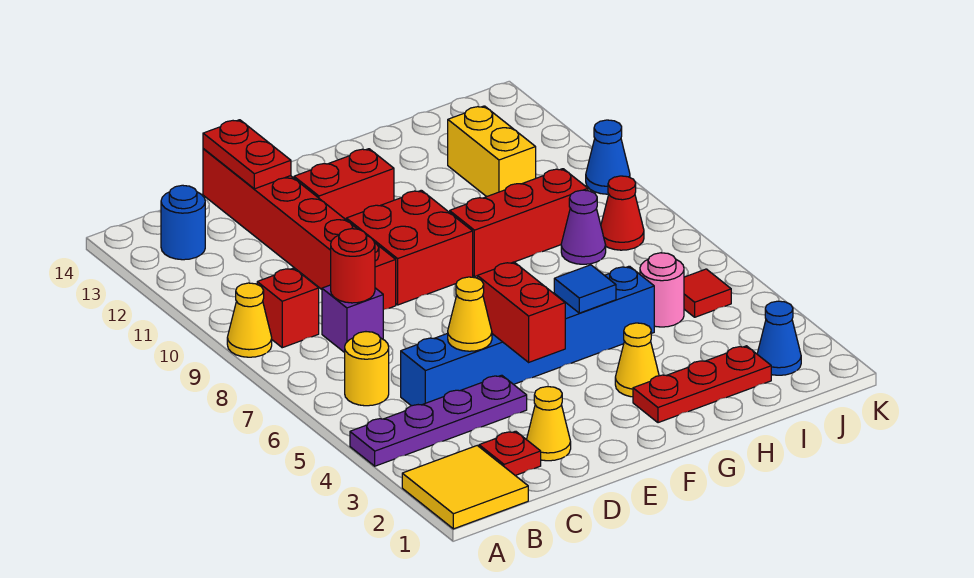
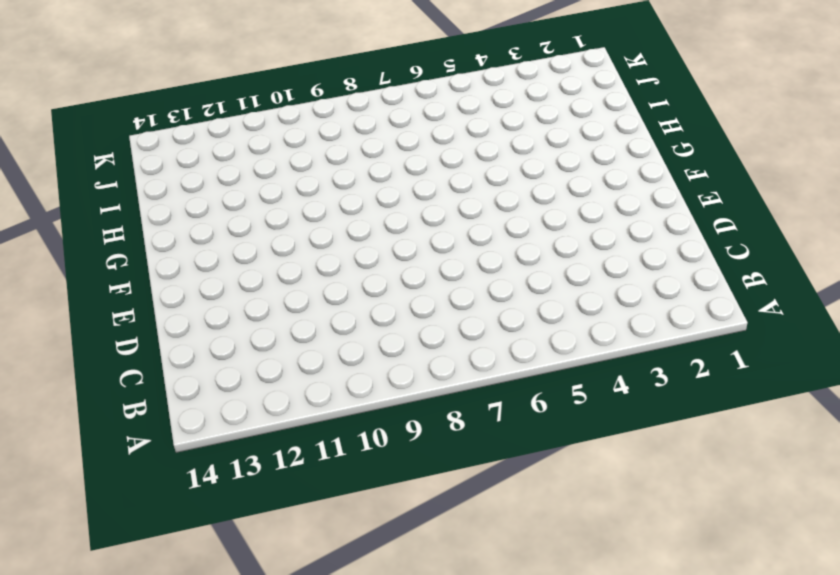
none -> yellow 2x2 tile [402,446,528,529]
none -> purple 1x4 plate [350,375,527,466]
none -> yellow 1x1 cone [227,283,272,357]

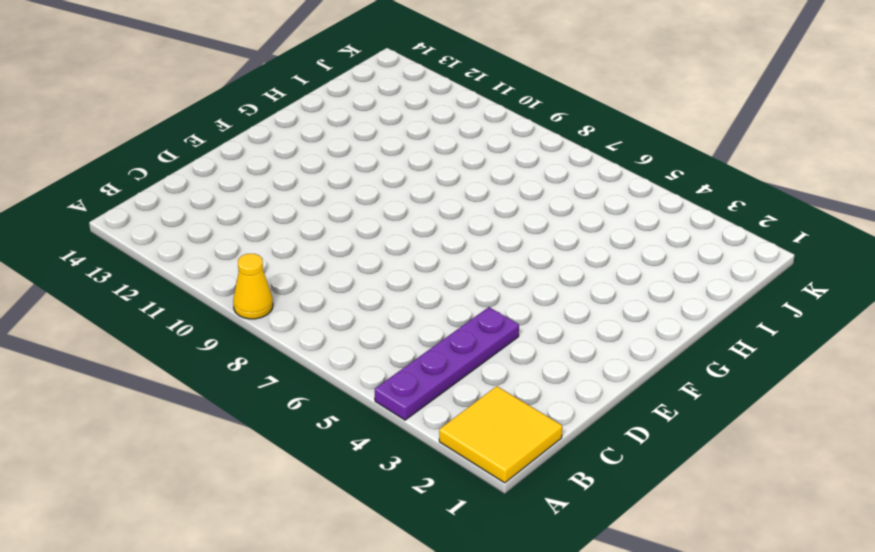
none -> yellow 1x1 round brick [345,332,389,406]
none -> red 1x1 brick [257,268,319,348]
none -> blue 1x1 round brick [161,185,205,260]

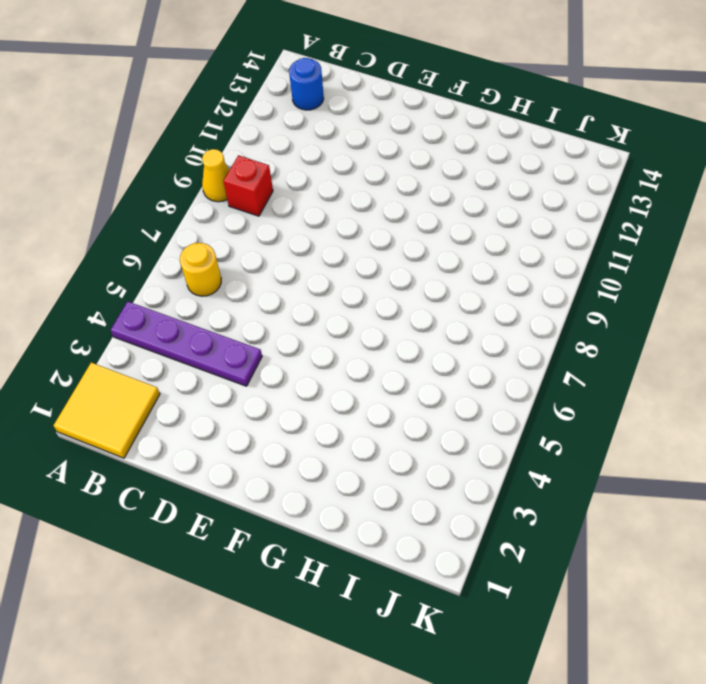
none -> red 1x1 plate [479,431,541,476]
none -> blue 1x6 brick [401,266,654,406]
none -> purple 1x1 brick [322,285,383,353]

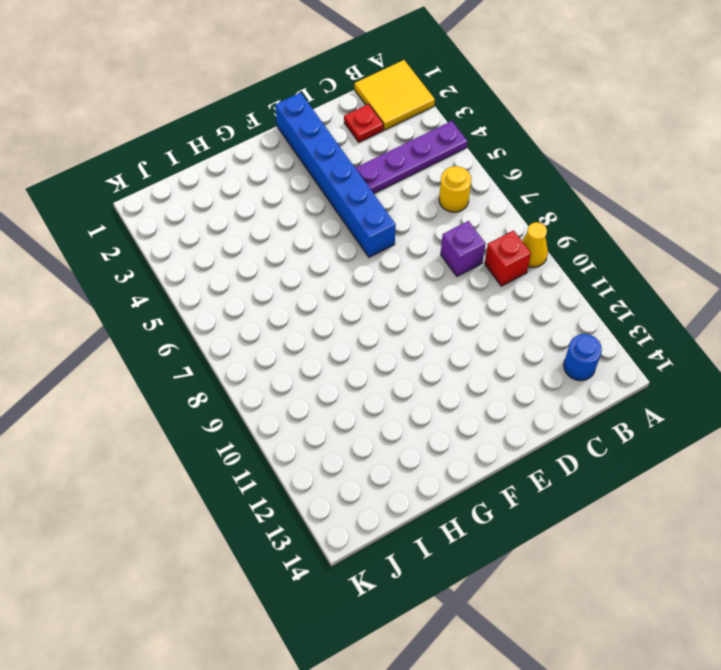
blue 1x6 brick [275,93,396,257] -> blue 1x6 brick turned to [401,266,654,406]
none -> yellow 1x1 cone [527,387,571,461]
none -> red 1x6 brick [203,149,396,309]
none -> red 2x2 brick [346,190,473,305]

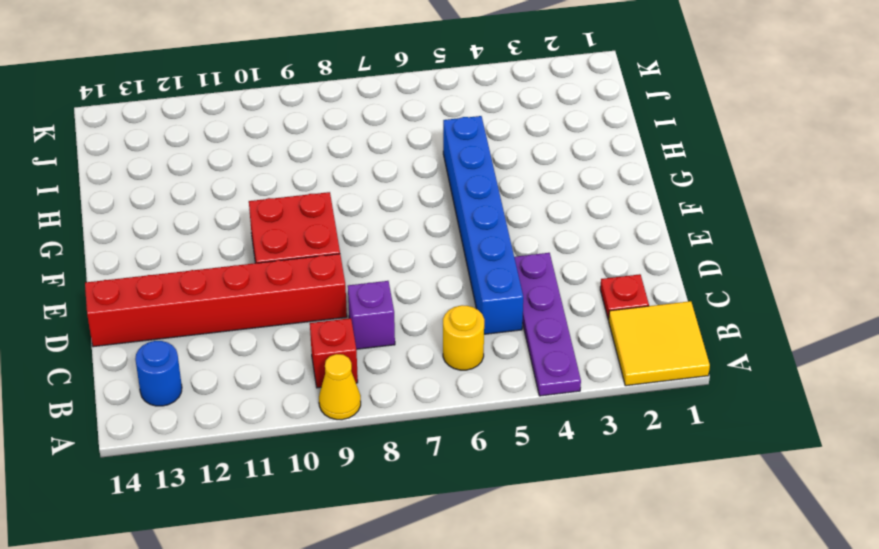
none -> yellow 1x1 cone [527,387,571,461]
none -> red 1x2 brick [294,149,394,219]
none -> red 1x3 plate [633,346,771,423]

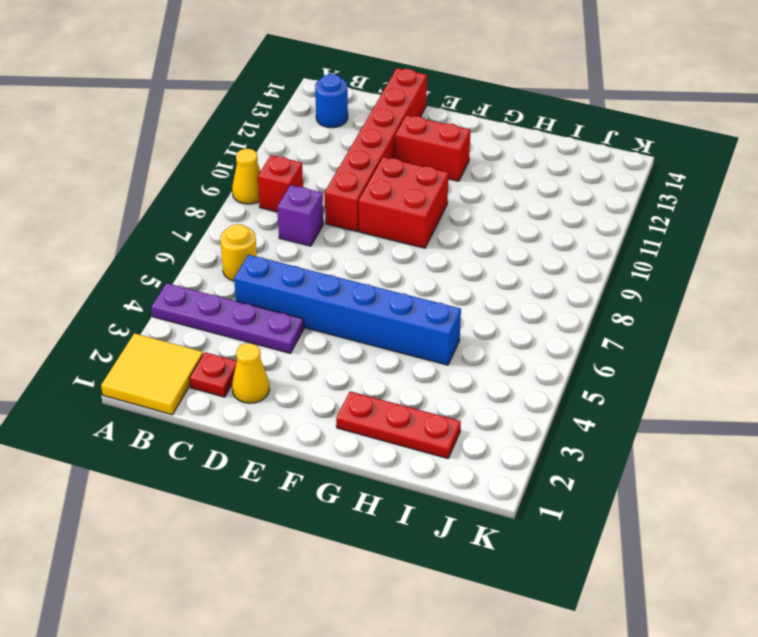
none -> yellow 1x1 cone [615,323,659,397]
none -> red 1x3 brick [450,169,588,277]
none -> pink 1x1 round brick [640,253,684,327]

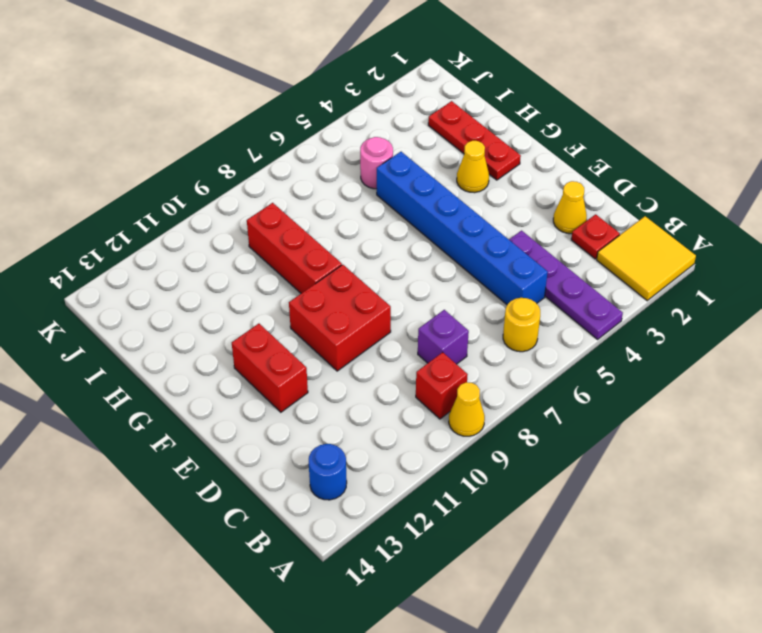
none -> red 1x6 brick [203,149,396,309]
none -> purple 1x1 cone [561,190,606,264]
none -> yellow 1x2 brick [448,106,536,197]

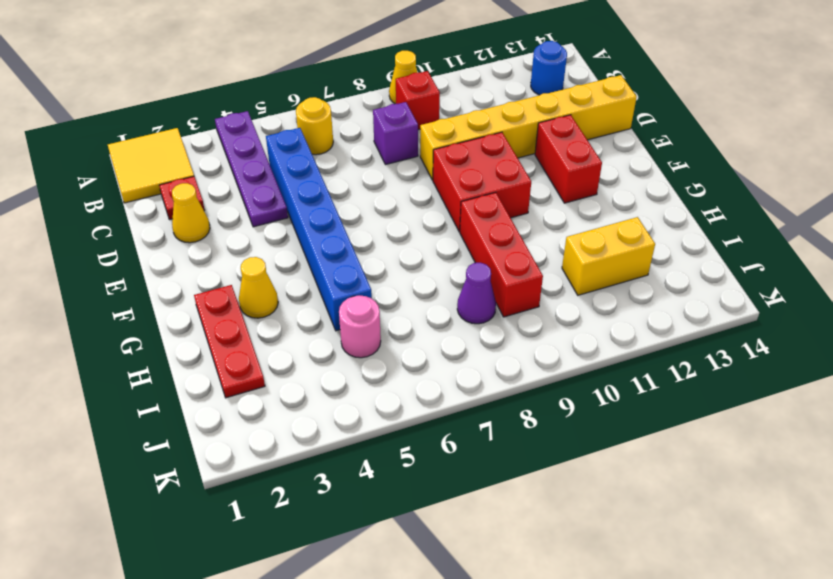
yellow 1x6 brick [420,75,637,180] -> red 1x6 brick [203,149,396,309]
none -> blue 1x1 cone [757,301,801,375]
none -> red 1x1 tile [684,269,731,317]
none -> red 1x1 cone [601,176,644,250]

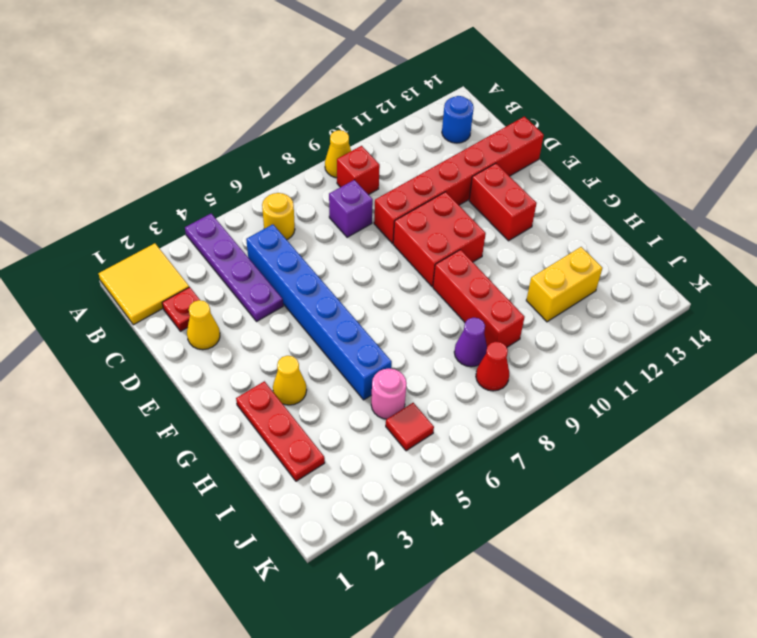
none -> blue 1x1 cone [757,301,801,375]
none -> blue 1x1 cone [586,120,630,194]
none -> red 1x1 round brick [331,229,375,303]

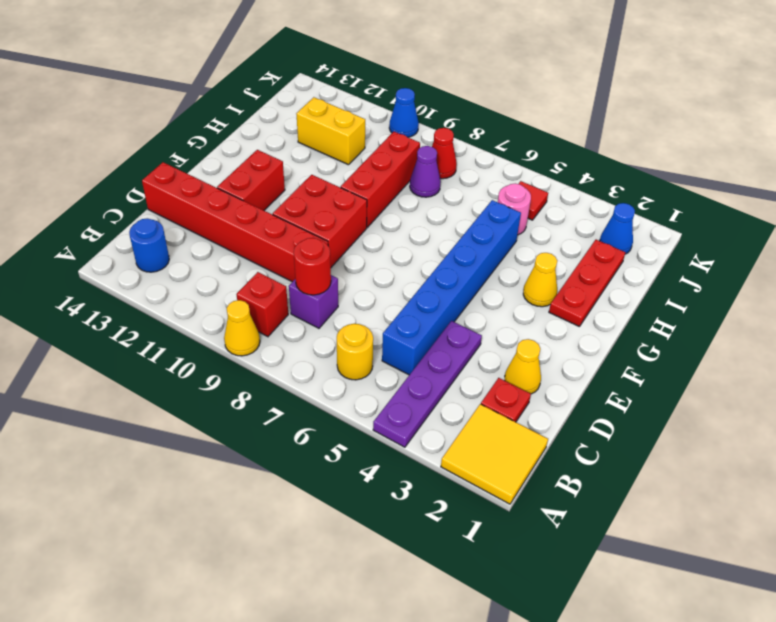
none -> yellow 1x1 cone [448,277,492,351]
none -> red 1x2 plate [203,120,291,189]
none -> red 1x2 brick [477,262,565,362]

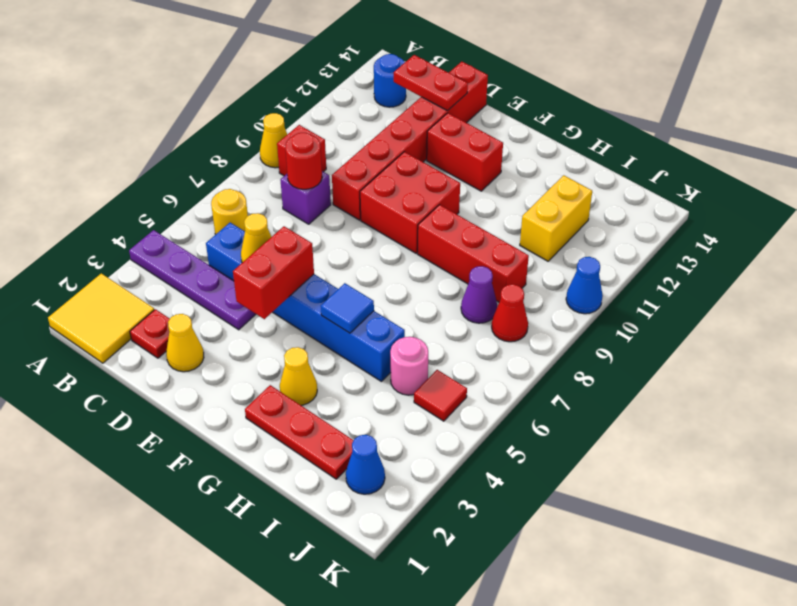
red 1x2 plate [394,55,468,111] -> red 1x2 plate turned to [203,120,291,189]

